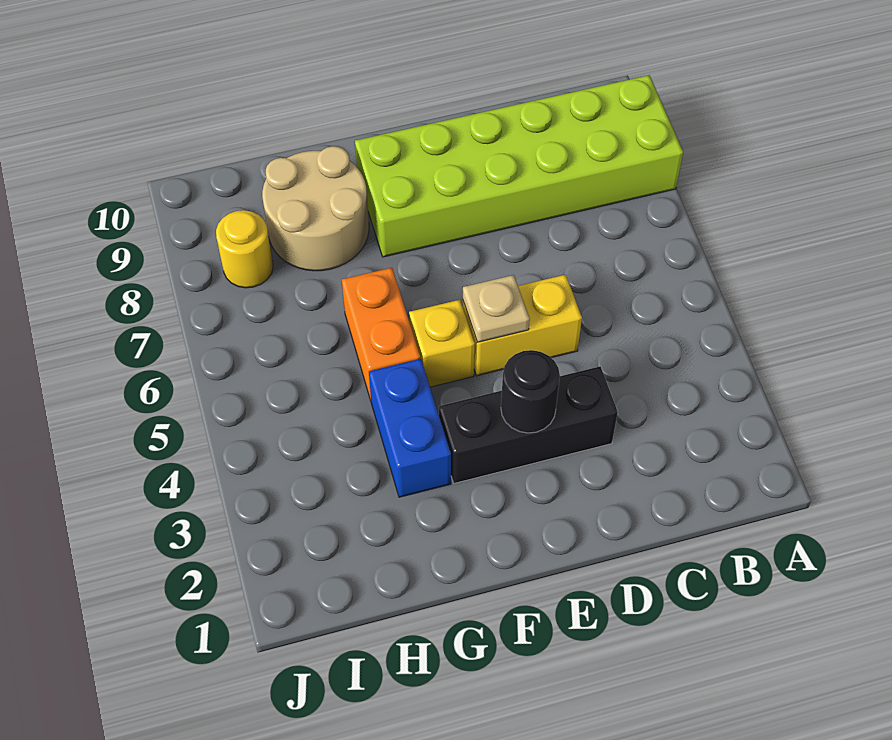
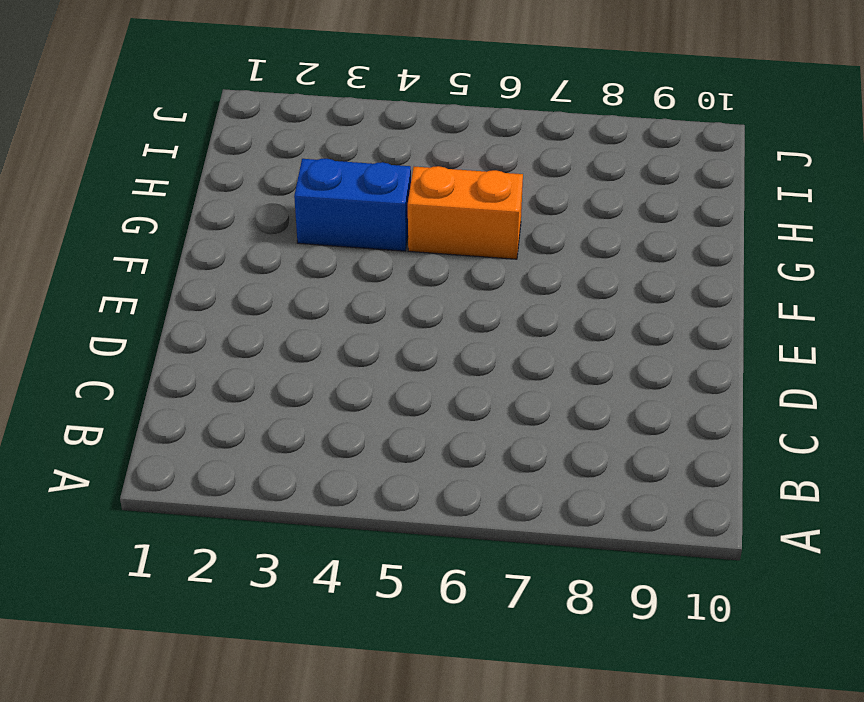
none -> lime 2x6 brick [355,75,683,257]
none -> black 1x3 brick [439,367,618,483]

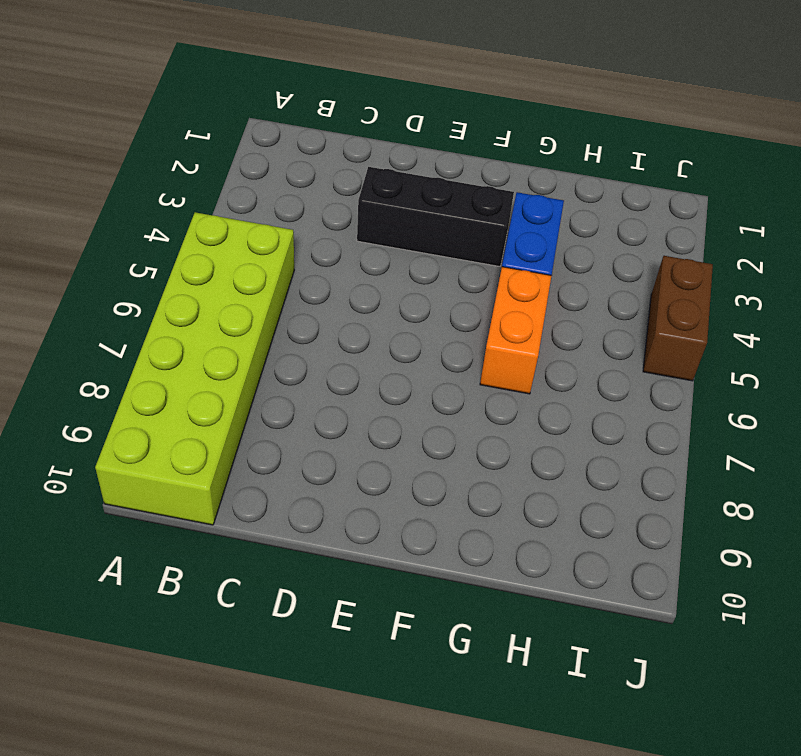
lime 2x6 brick [95,212,294,525] -> lime 2x6 brick turned to [355,75,683,257]
brown 1x2 brick [643,256,713,381] -> none
none -> yellow 1x2 brick [463,275,582,376]
none -> yellow 1x1 brick [409,300,475,387]

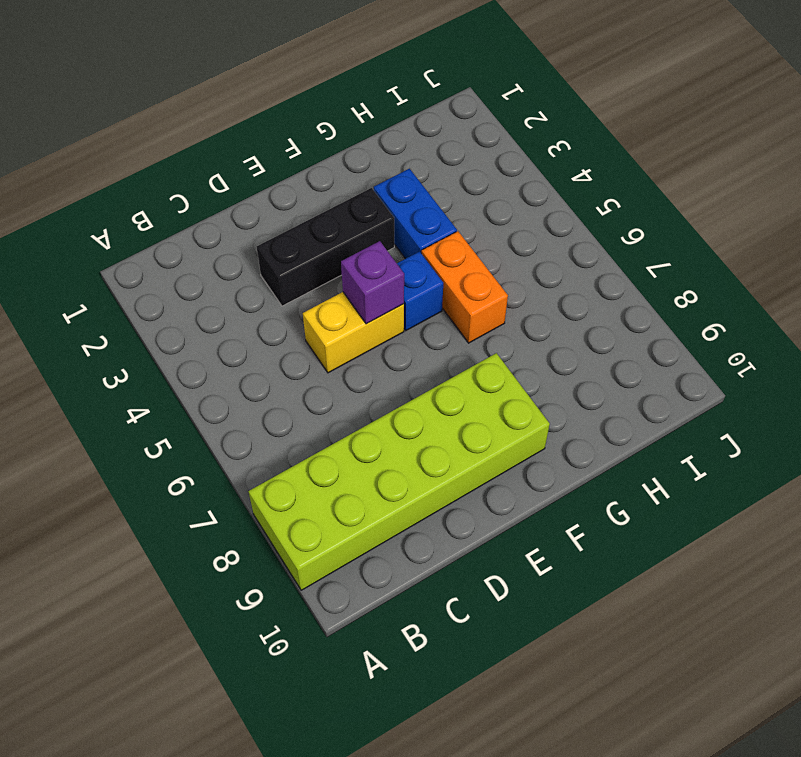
purple 1x1 brick [341,241,404,324] -> tan 1x1 plate [463,275,530,342]
blue 1x1 brick [397,251,443,330] -> yellow 1x1 brick [409,300,475,387]
none -> tan 2x2 round brick [262,146,369,271]
none -> yellow 1x1 round brick [216,210,273,288]

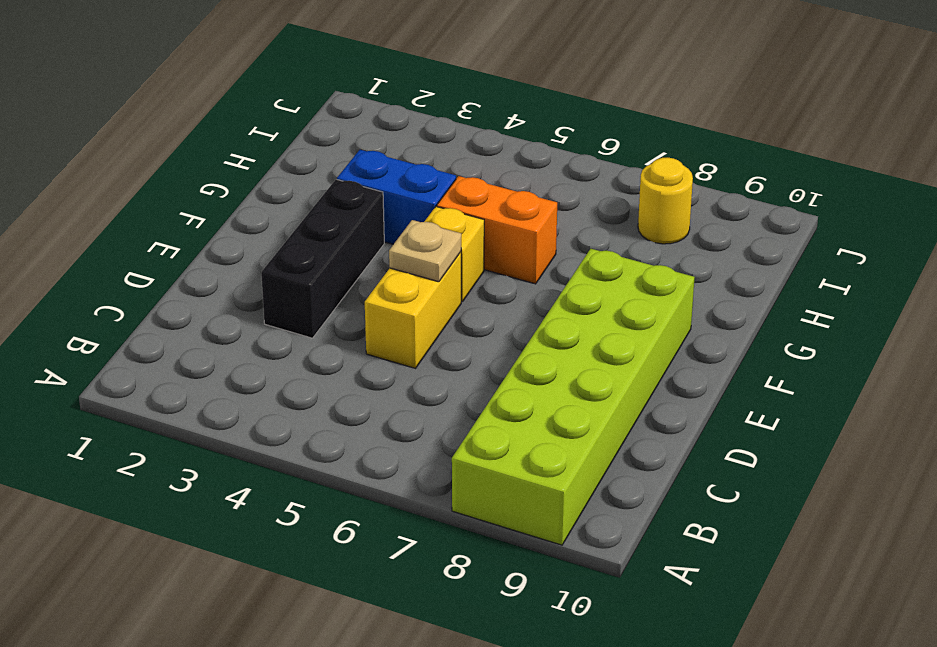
none -> tan 2x2 round brick [262,146,369,271]
none -> black 1x1 round brick [501,350,560,433]

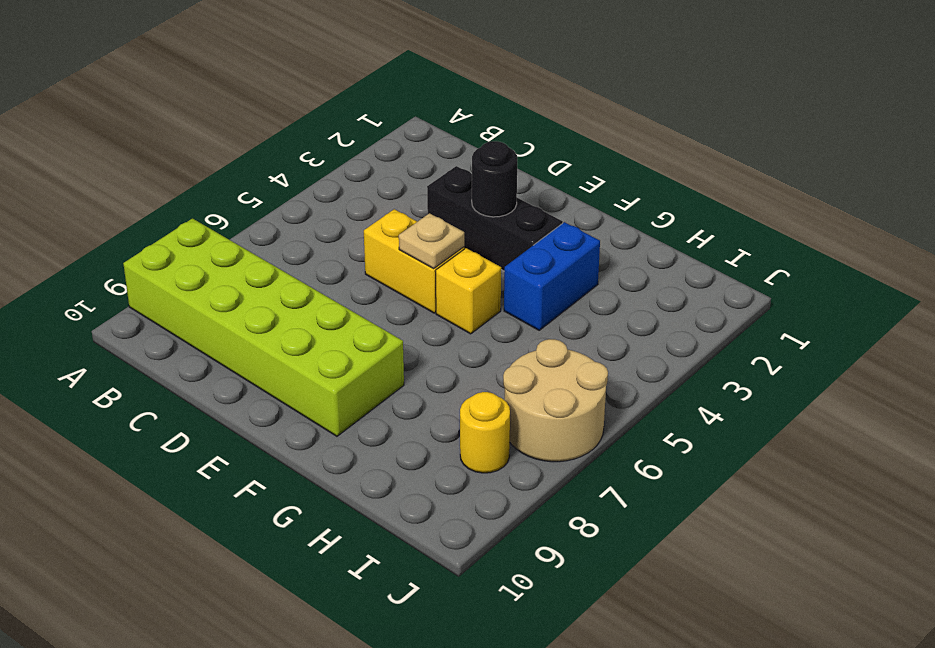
tan 2x2 round brick [503,339,608,462] -> tan 2x2 round brick moved to [262,146,369,271]
none -> orange 1x2 brick [342,268,420,400]

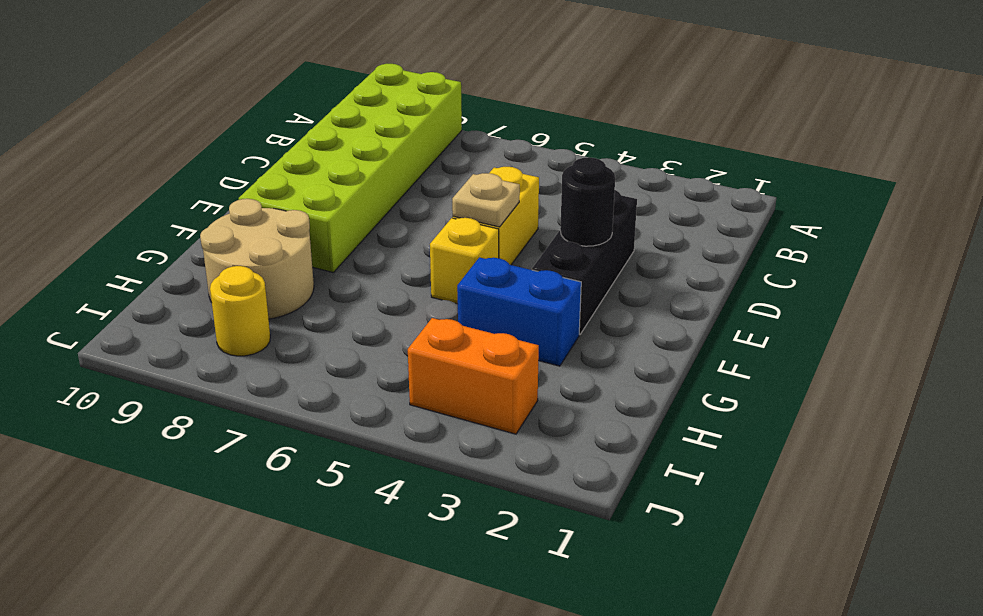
orange 1x2 brick [408,318,539,434] -> orange 1x2 brick moved to [342,268,420,400]

